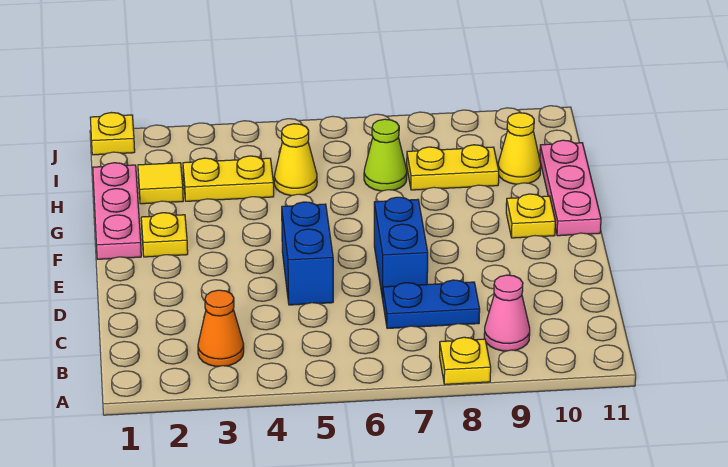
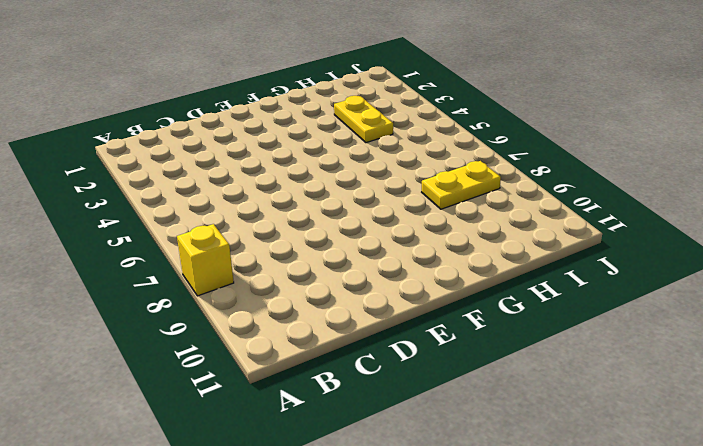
yellow 1x1 brick [177,224,234,296] -> yellow 1x1 plate [440,337,491,384]
yellow 1x2 plate [422,161,501,209] -> yellow 1x2 plate turned to [407,145,499,190]
none -> orange 1x1 cone [198,290,244,366]
none -> pink 1x1 cone [484,275,530,351]
none -> blue 1x2 plate [383,280,480,328]

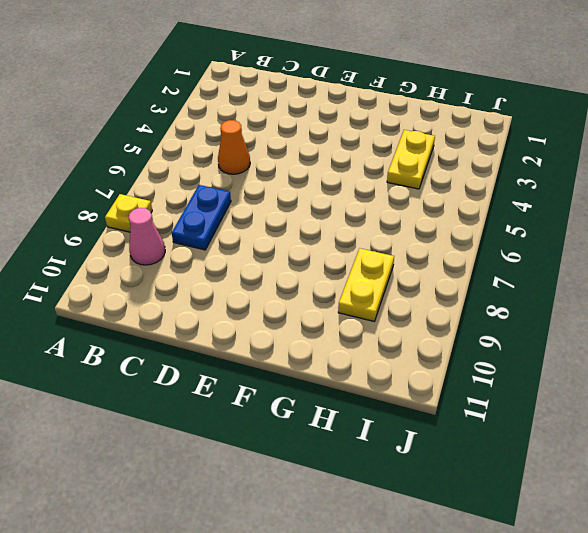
orange 1x1 cone [218,120,250,174] -> orange 1x1 cone moved to [198,290,244,366]
none -> blue 1x2 brick [282,202,333,305]
none -> blue 1x2 brick [374,197,428,299]
none -> pink 1x3 plate [93,163,141,259]

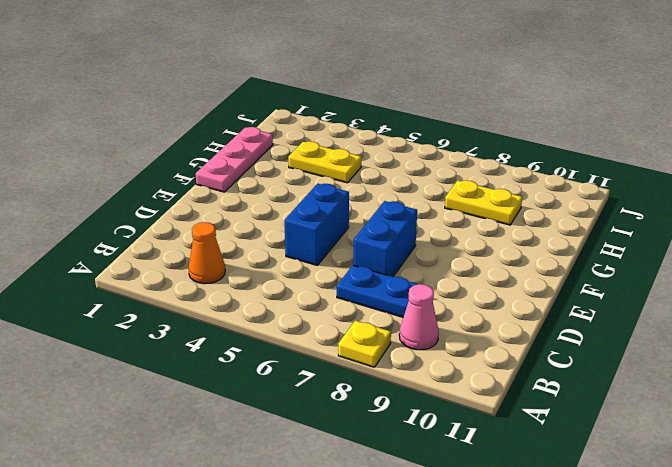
none -> yellow 1x1 plate [141,213,188,257]
none -> yellow 1x1 plate [506,194,555,238]
none -> pink 1x3 plate [540,140,601,236]

